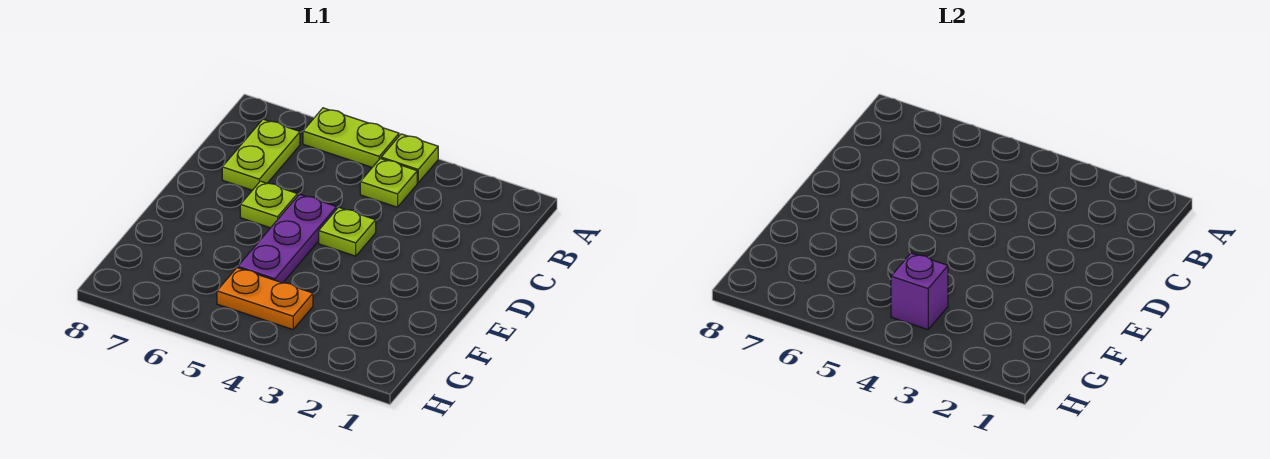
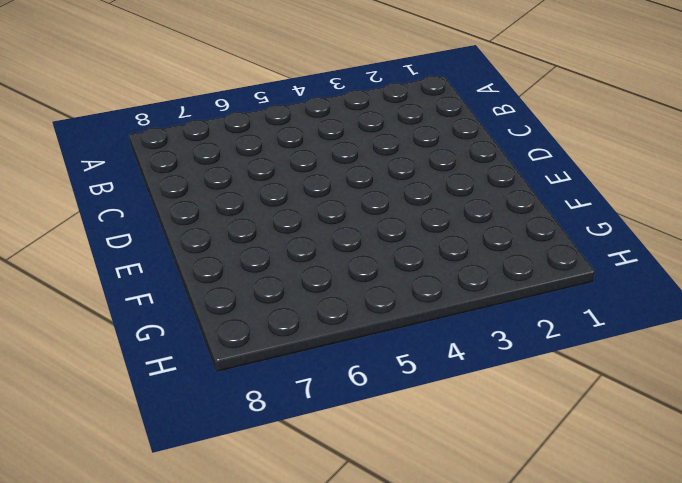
none -> lime 1x1 plate [381,134,438,183]
none -> lime 1x2 plate [303,108,399,167]

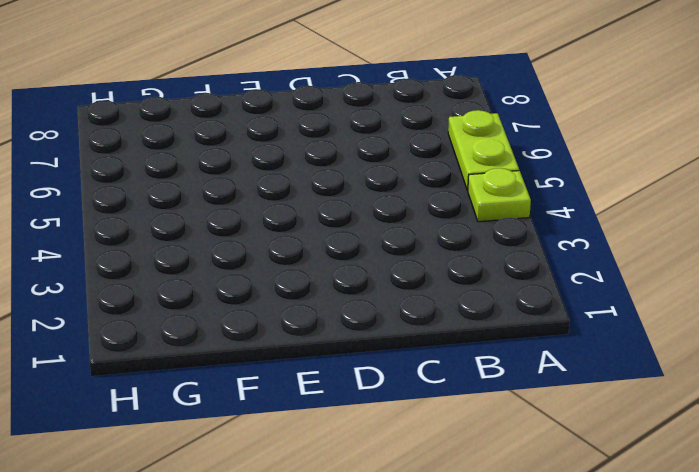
none -> lime 1x1 plate [360,158,417,207]
none -> lime 1x2 plate [222,119,300,190]

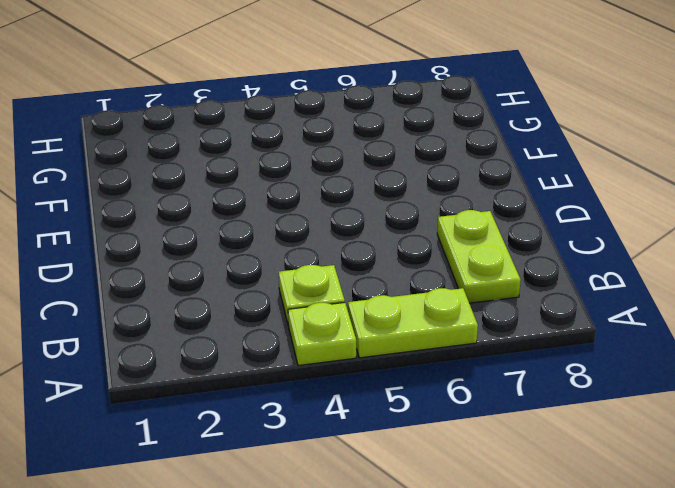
none -> lime 1x1 plate [319,207,376,256]
none -> purple 1x3 plate [238,194,337,283]

